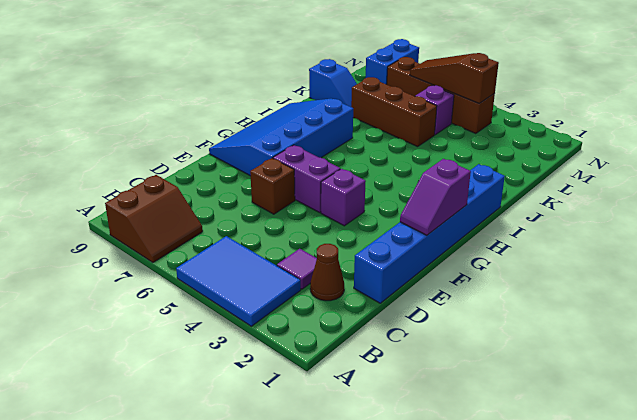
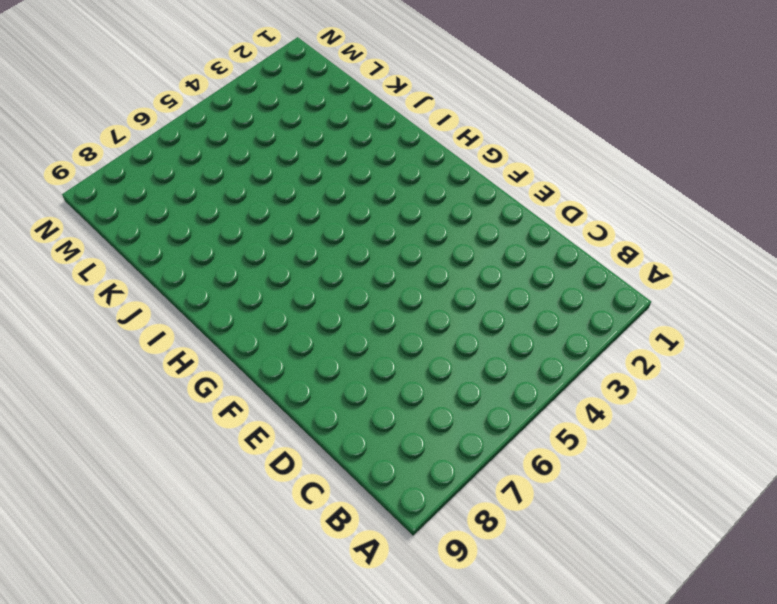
none -> blue 2x3 tile [176,236,301,326]
none -> brown 2x2 slope [105,175,203,262]
none -> brown 1x1 cone [310,244,344,301]

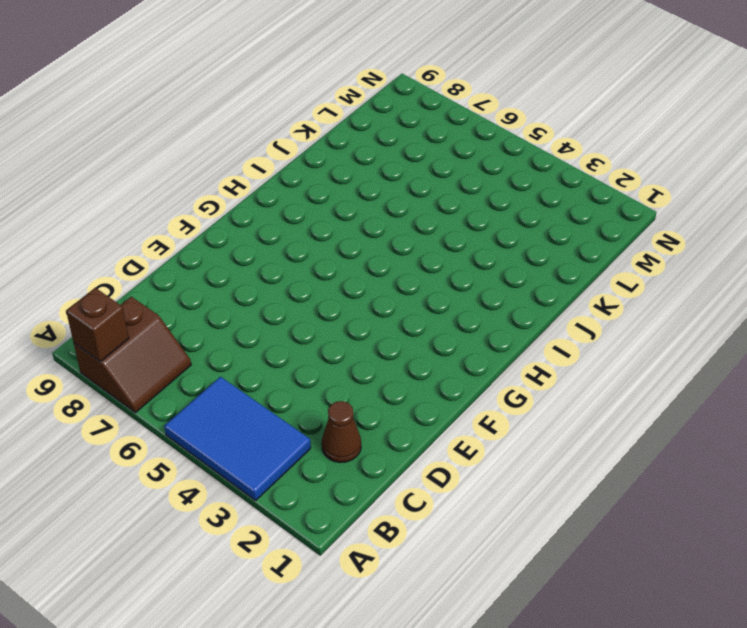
brown 1x1 brick [66,288,129,362] -> brown 1x1 brick moved to [250,158,295,214]
none -> purple 1x1 tile [277,249,317,289]
none -> blue 1x6 brick [354,164,505,303]
none -> purple 1x1 brick [321,169,366,226]

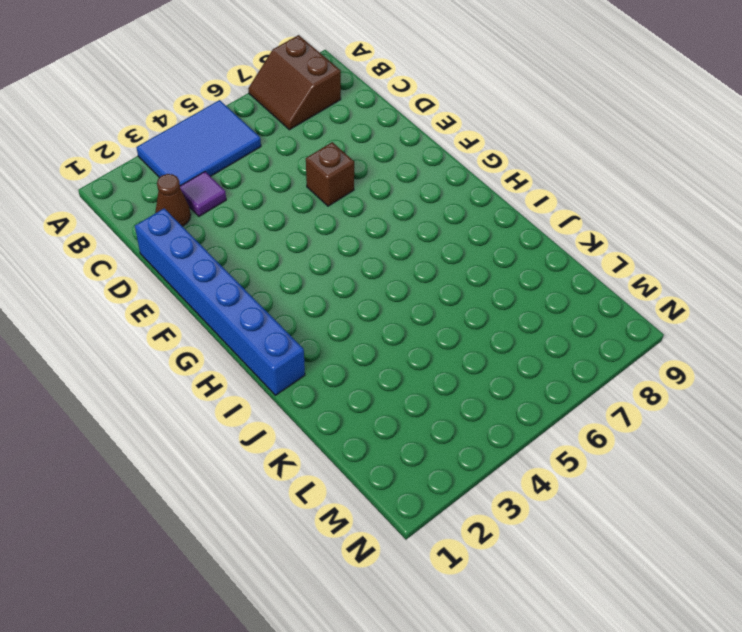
none -> purple 1x1 brick [321,169,366,226]
none -> purple 1x2 brick [273,145,340,213]
none -> blue 3x4 slope [209,98,353,176]

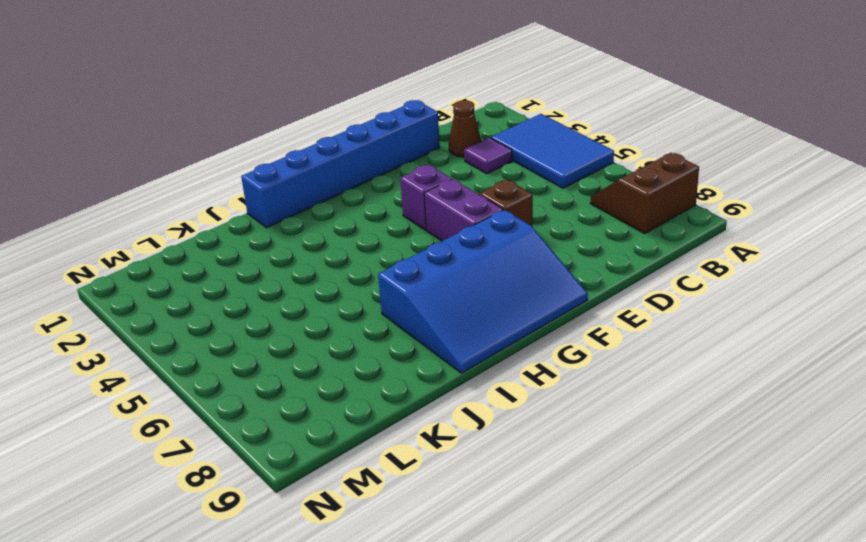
none -> brown 1x3 brick [351,77,437,147]
none -> blue 1x2 slope [309,59,357,107]
none -> purple 1x1 brick [416,85,454,135]

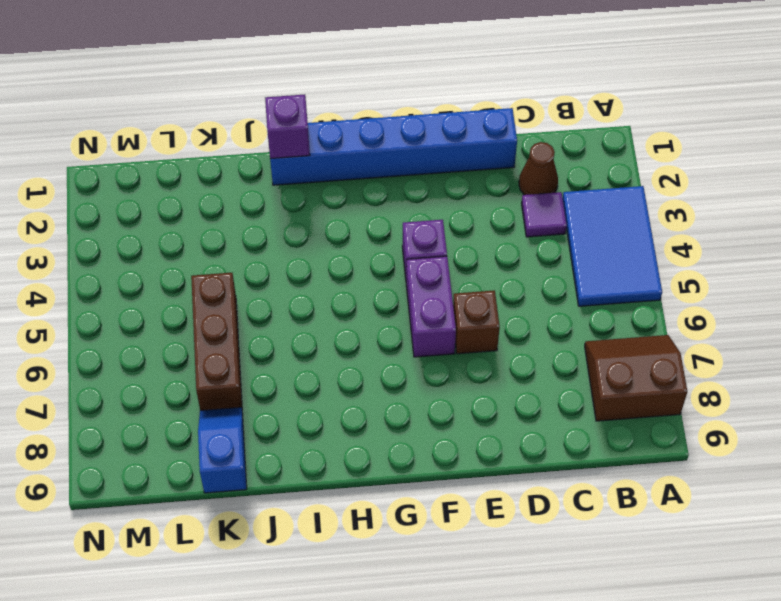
purple 1x1 brick [265,95,310,159] -> purple 1x1 brick moved to [416,85,454,135]
none -> blue 3x4 slope [209,98,353,176]
none -> brown 1x4 brick [387,57,495,134]
none -> blue 1x2 brick [366,39,419,84]

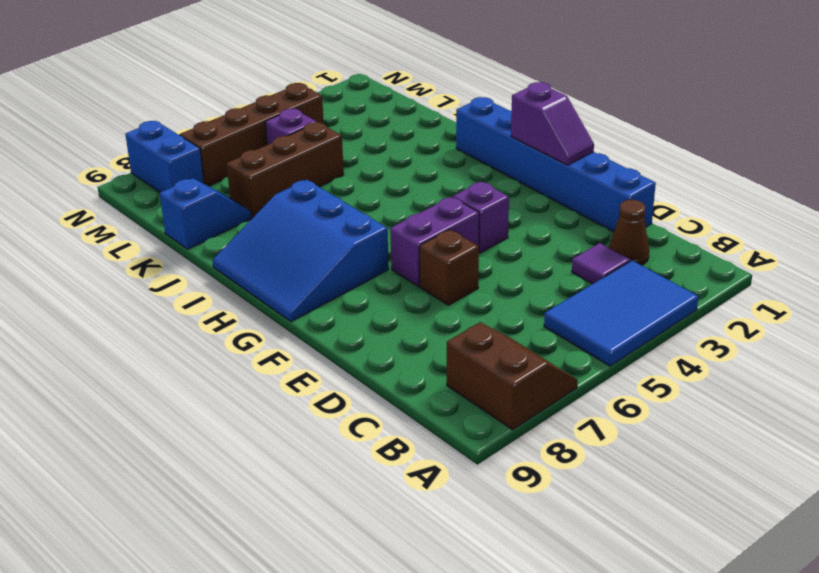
blue 3x3 slope [213,180,389,322] -> blue 3x4 slope [209,98,353,176]
none -> brown 1x3 slope [410,53,499,103]

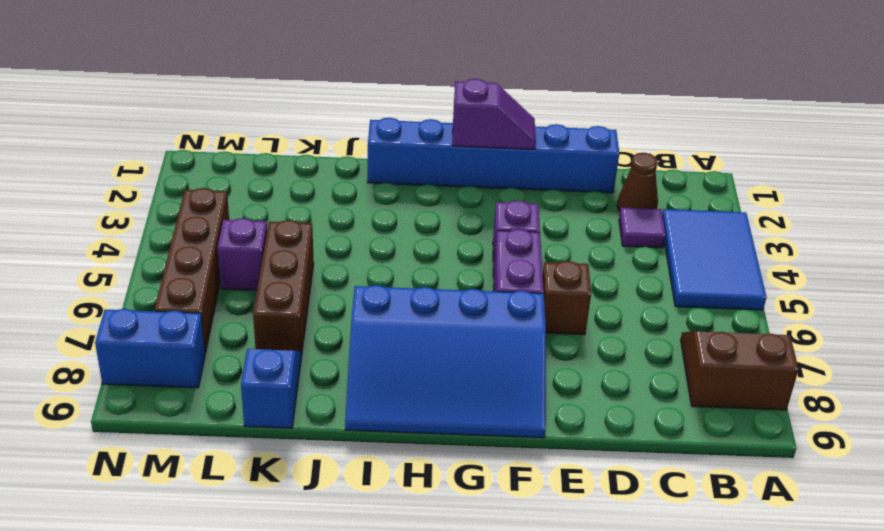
none -> brown 1x3 slope [410,53,499,103]

